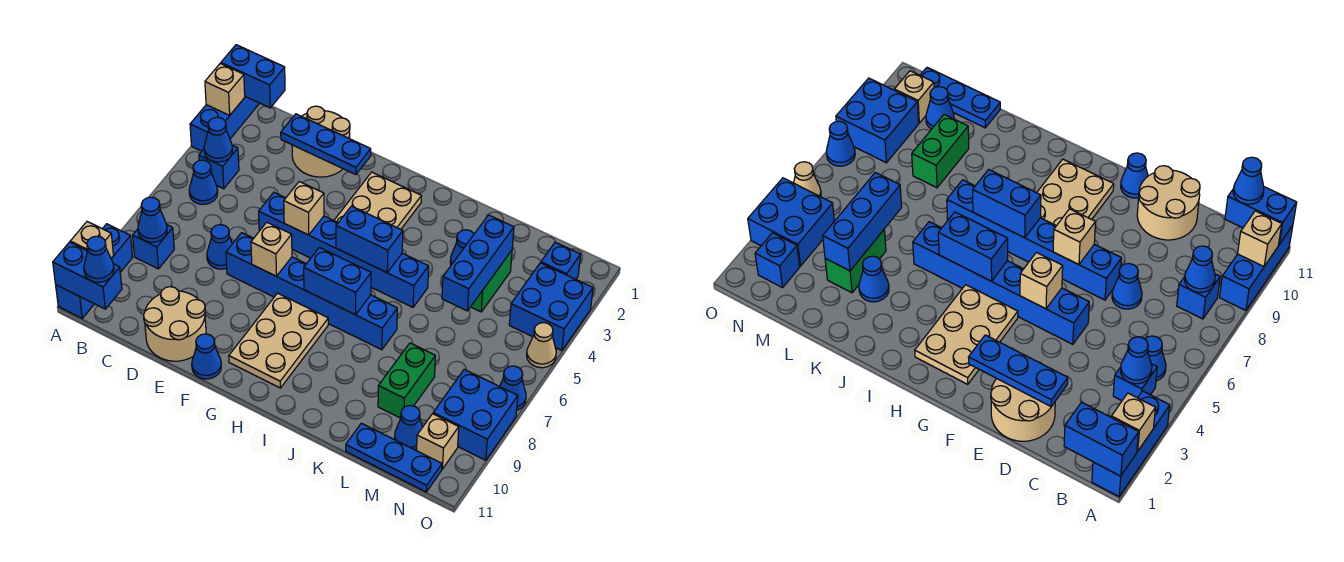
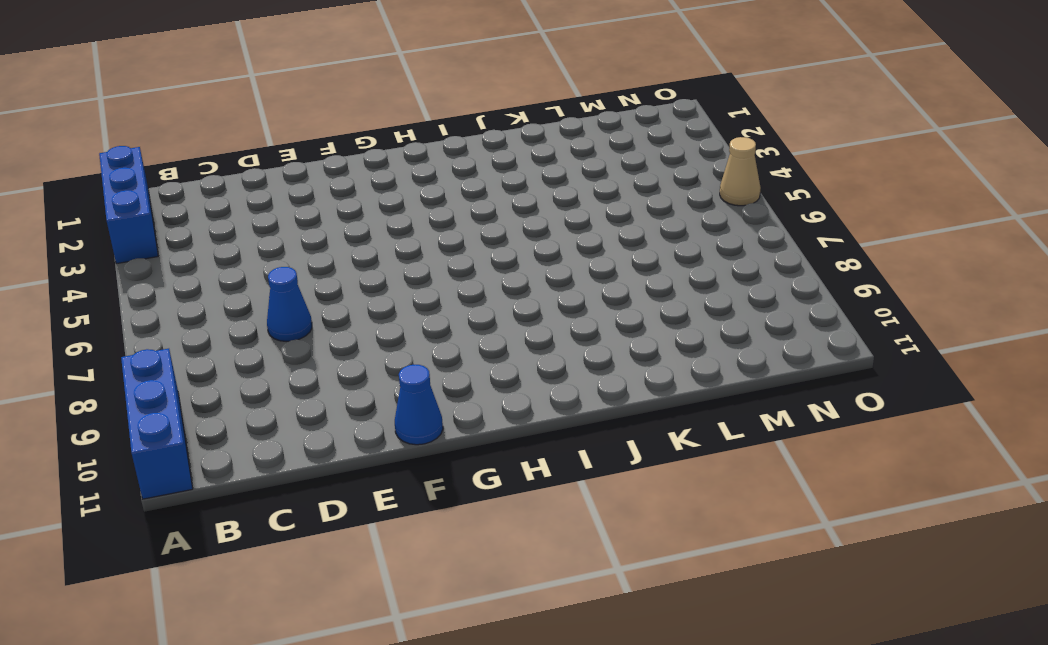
none -> blue 1x1 brick [199,145,239,189]
none -> blue 1x1 cone [189,160,218,204]
none -> blue 1x1 brick [133,224,174,269]
none -> tan 2x2 round brick [292,106,350,177]

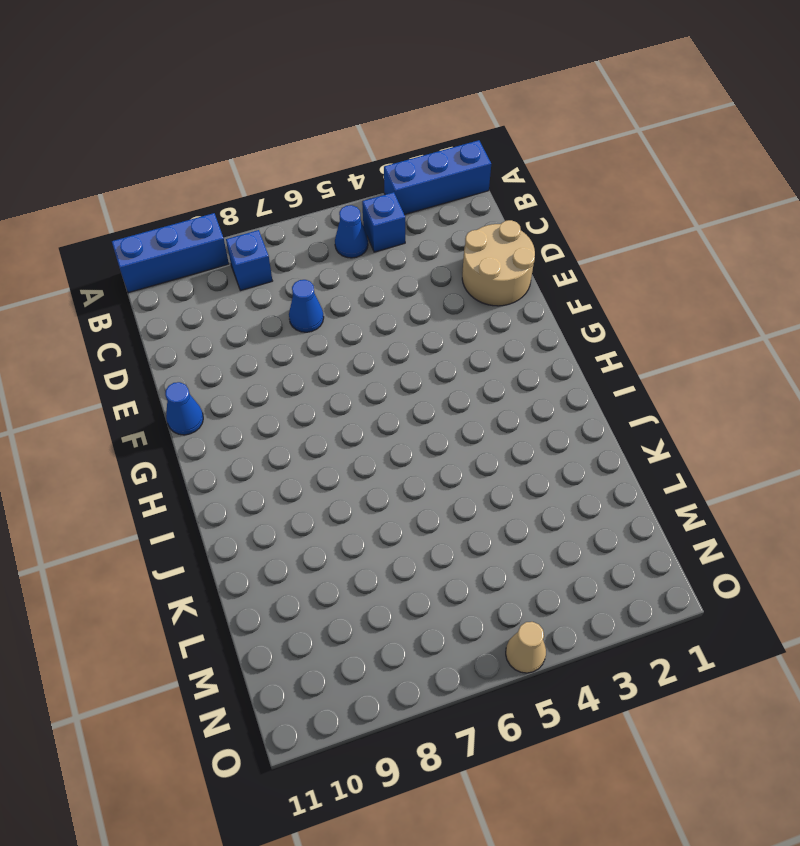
none -> tan 2x2 round brick [143,287,206,361]
none -> blue 1x6 brick [259,192,429,307]
none -> blue 1x6 brick [226,233,397,350]
none -> tan 2x3 plate [334,172,421,229]

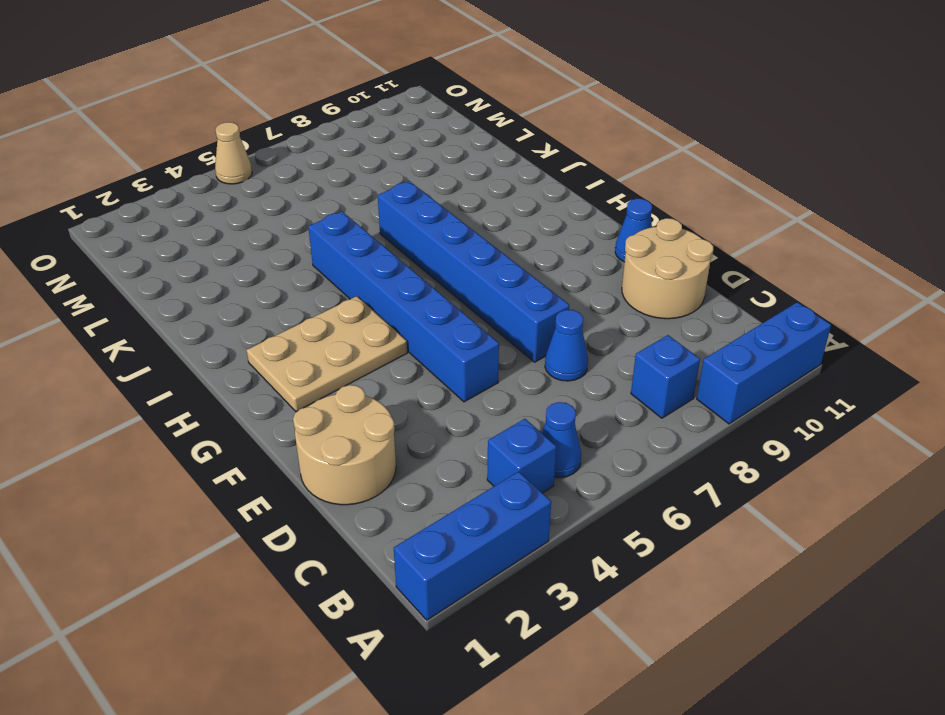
none -> tan 2x3 plate [229,293,328,388]
none -> blue 1x1 cone [450,230,474,265]
none -> green 1x2 brick [471,250,512,312]
none -> green 1x2 brick [378,343,435,418]

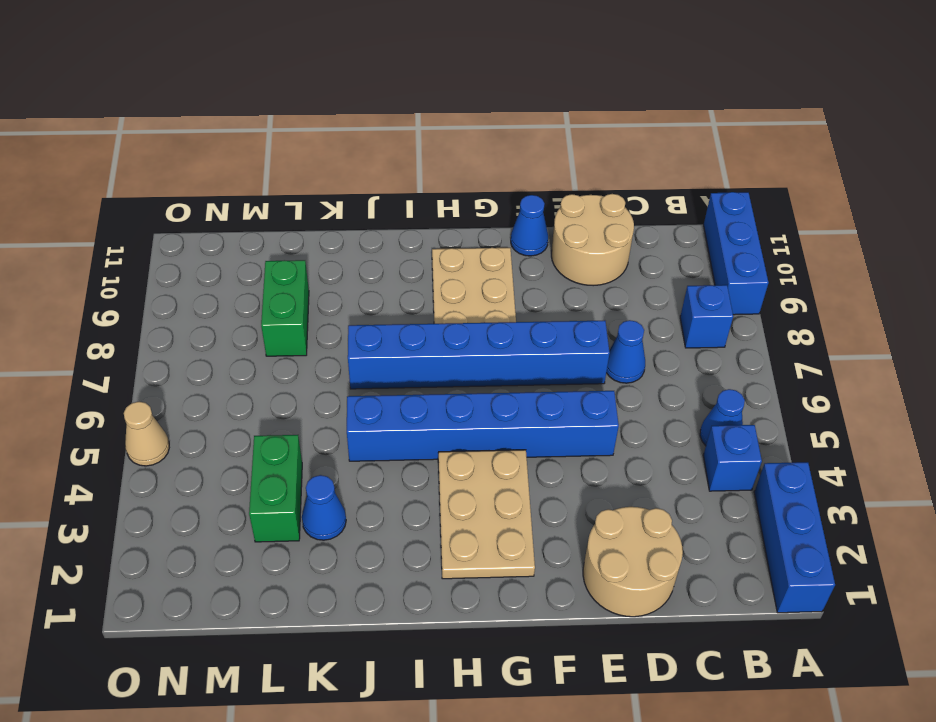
none -> blue 1x3 plate [346,423,442,492]
none -> blue 1x1 cone [395,405,422,450]
none -> blue 1x1 brick [541,242,581,279]
none -> blue 2x2 brick [509,263,593,351]

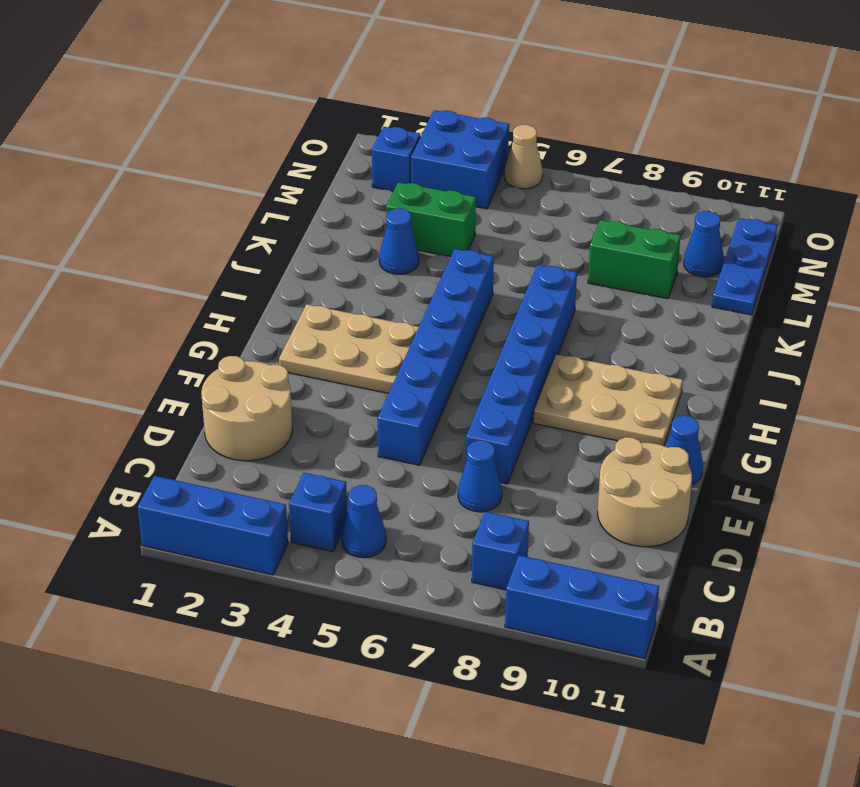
none -> blue 2x2 brick [433,369,518,460]
none -> tan 1x1 brick [417,414,459,469]
none -> blue 1x1 cone [500,366,526,410]
none -> blue 1x2 brick [221,45,285,108]

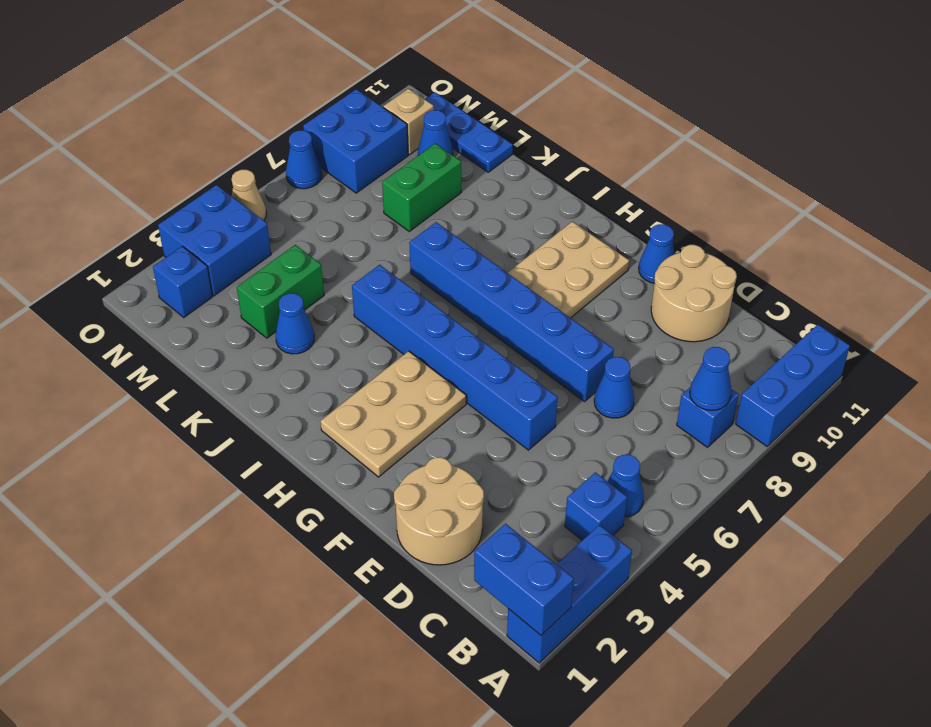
none -> tan 1x1 brick [205,64,245,115]
none -> tan 1x1 brick [70,222,114,258]
none -> blue 1x2 brick [53,242,122,309]
none -> blue 1x1 cone [204,117,233,162]

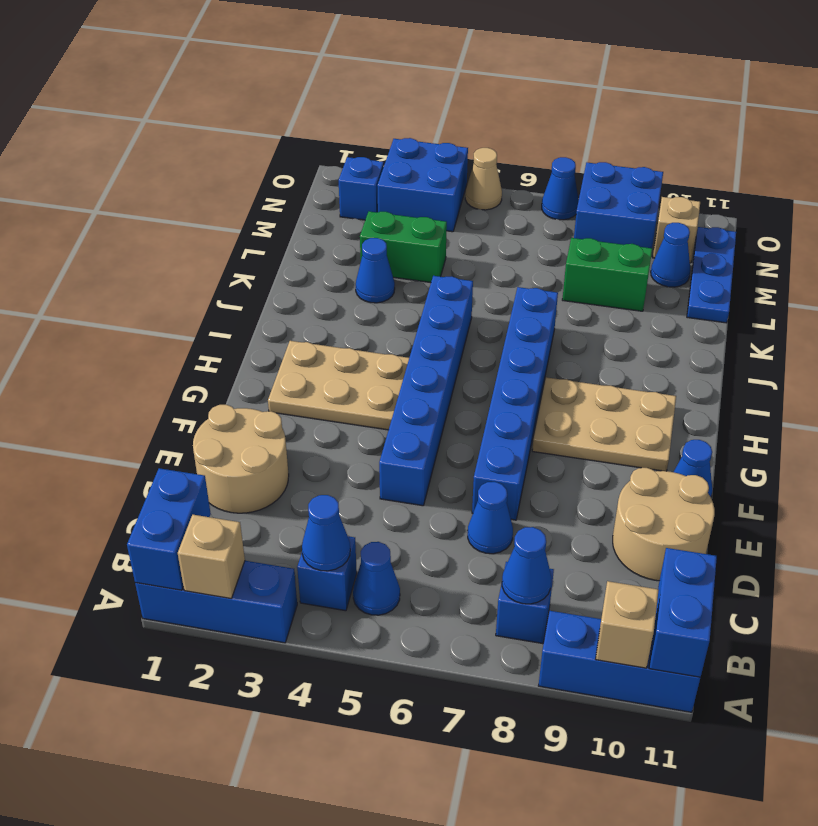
none -> blue 1x3 plate [281,114,371,175]
none -> tan 1x1 brick [284,182,324,235]
none -> tan 1x1 brick [251,222,292,276]
none -> blue 1x2 brick [336,206,403,272]

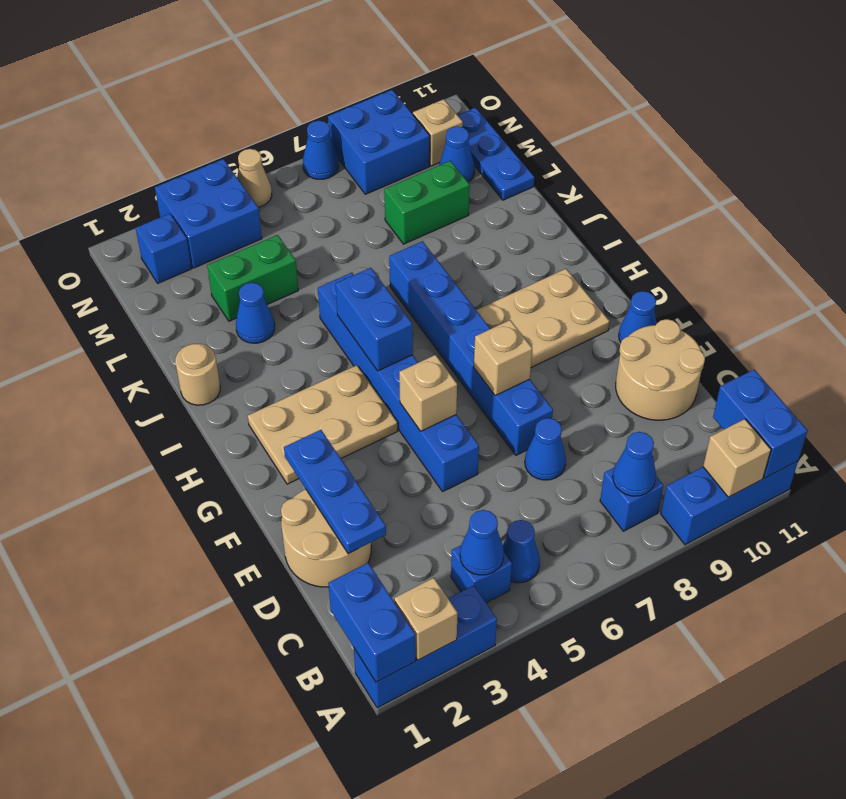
tan 1x1 round brick [175,344,220,405] -> none
none -> blue 1x2 brick [304,247,371,315]
none -> blue 1x3 brick [442,215,514,311]
none -> blue 1x1 cone [84,236,114,282]

